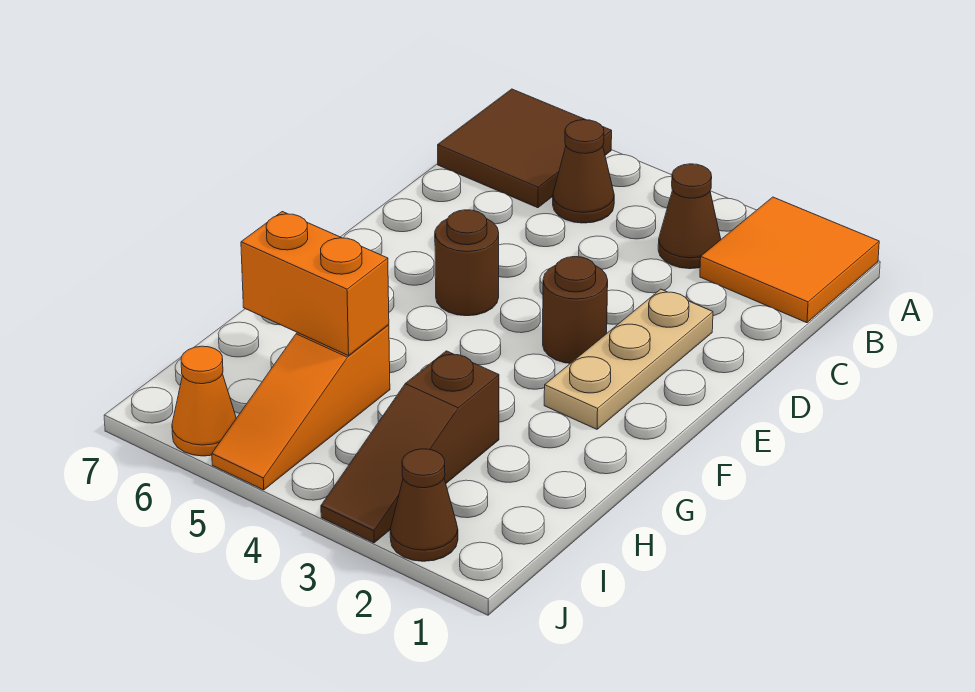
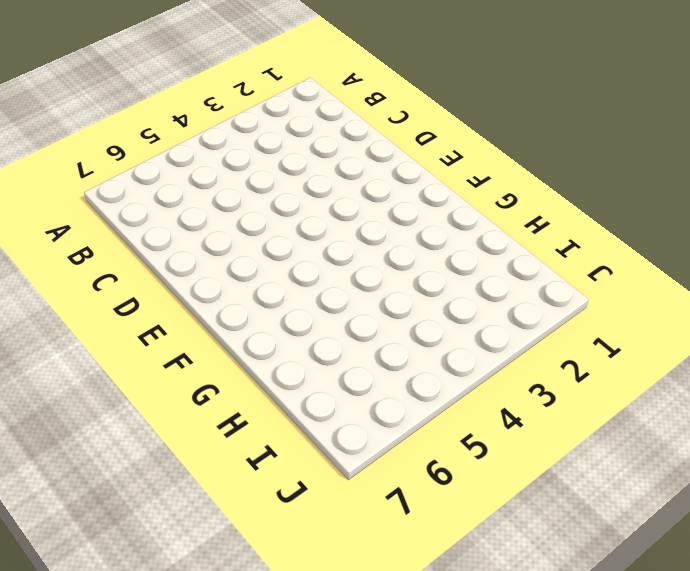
none -> orange 2x2 tile [700,197,879,323]
none -> brown 2x2 tile [438,89,612,208]
none -> brown 1x1 cone [658,164,721,269]

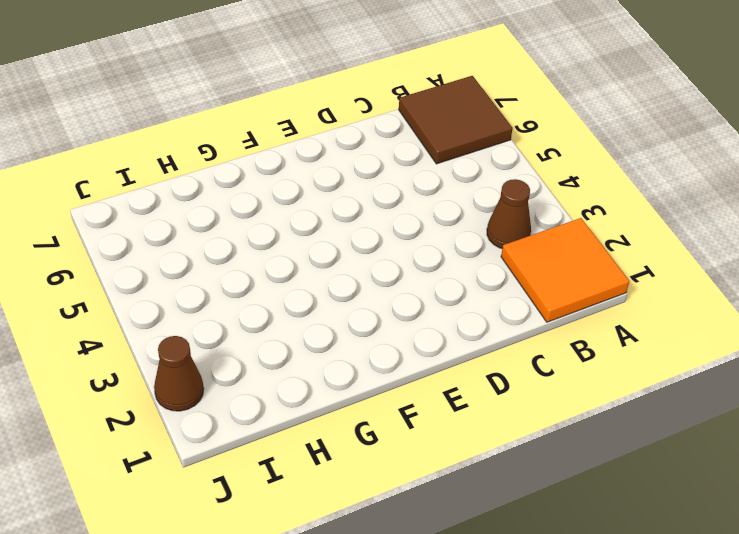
none -> brown 1x1 cone [553,120,614,223]
none -> tan 1x3 plate [544,289,713,429]
none -> brown 1x1 round brick [543,257,608,363]

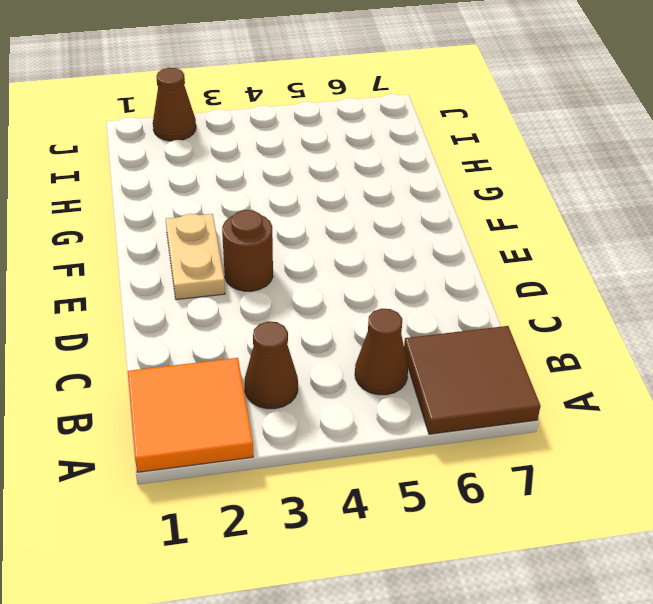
tan 1x2 plate [166,214,225,300] -> tan 1x3 plate [544,289,713,429]
none -> brown 1x1 round brick [435,210,499,316]
none -> brown 1x3 slope [321,351,499,543]
none -> orange 1x3 slope [212,325,390,490]

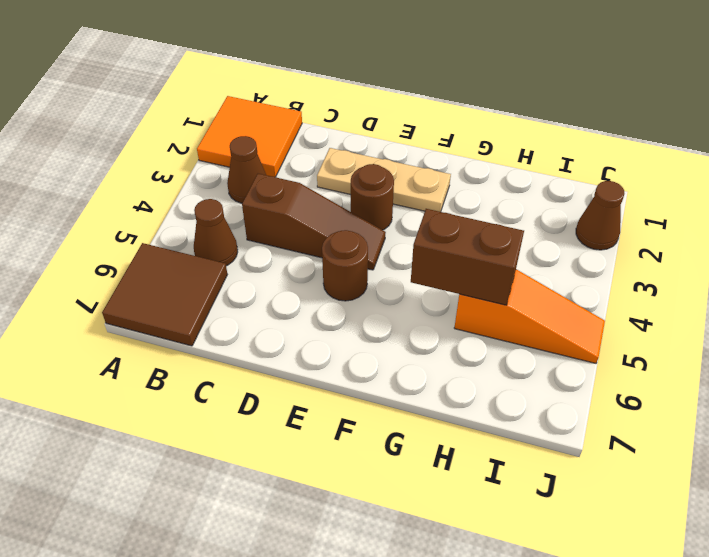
brown 1x3 slope [242,174,386,270] -> brown 1x3 slope moved to [321,351,499,543]
brown 1x2 brick [411,209,524,305] -> orange 1x2 brick [241,212,389,356]
none -> orange 1x1 cone [172,346,236,456]

